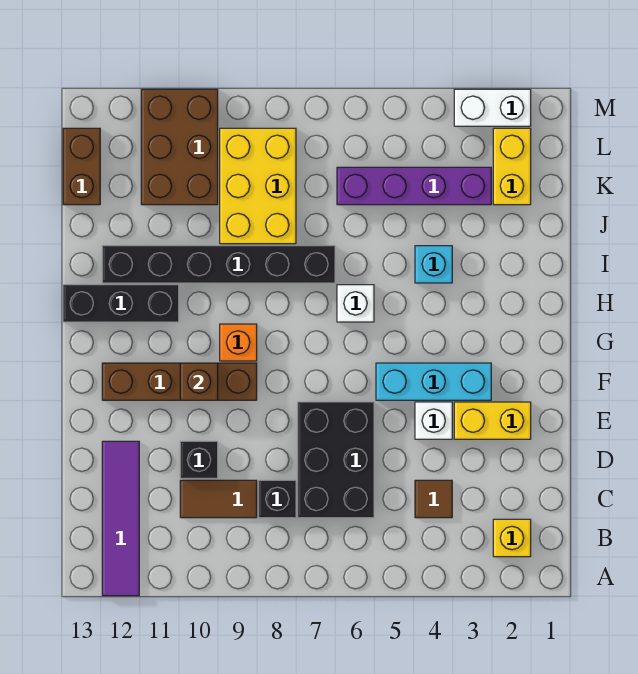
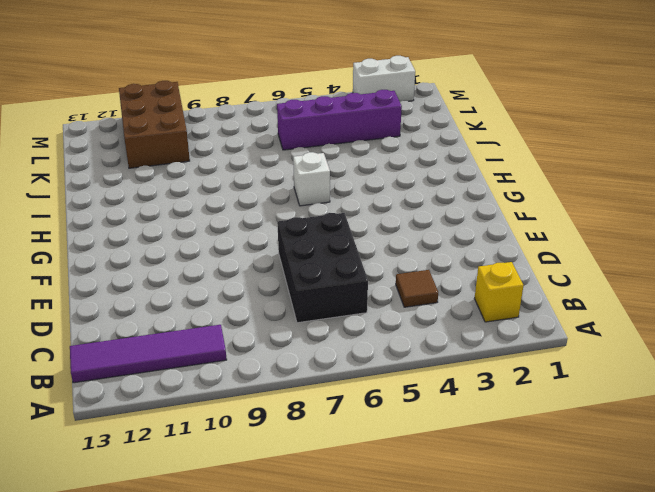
purple 1x4 tile [70,325,227,383] -> purple 1x4 tile turned to [102,441,139,596]
none -> black 1x1 brick [259,480,296,518]
none -> brown 1x2 tile [180,480,257,518]
none -> black 1x1 brick [180,441,218,478]

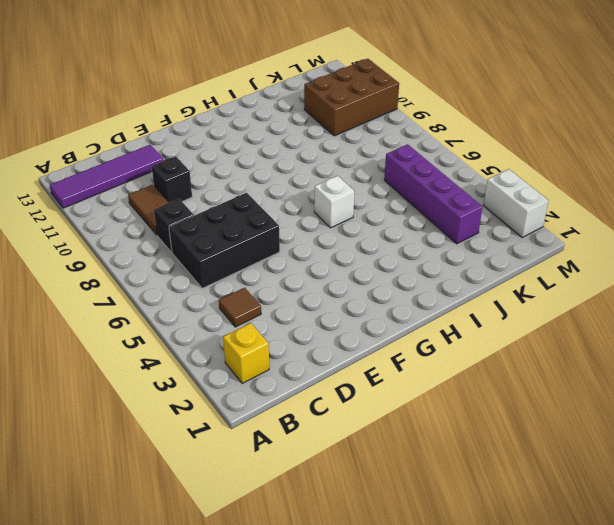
none -> yellow 1x2 brick [454,402,531,439]
none -> white 1x1 brick [415,402,452,439]
none -> cyan 1x3 brick [376,363,491,400]

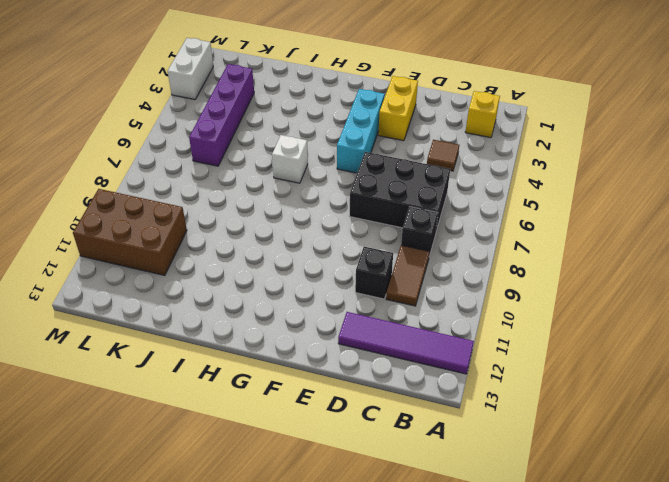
none -> white 1x1 brick [415,402,452,439]
none -> brown 1x4 brick [102,363,257,400]
none -> orange 1x1 brick [220,324,257,361]

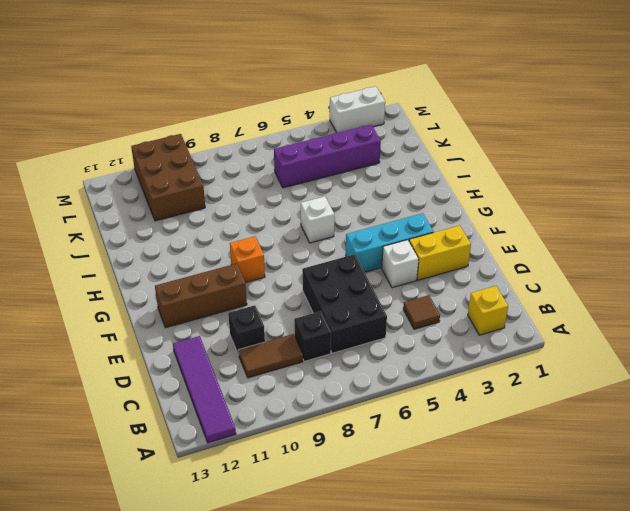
brown 1x3 brick [155,264,247,328] -> brown 1x4 brick [102,363,257,400]
none -> black 1x3 brick [63,285,179,322]
none -> cyan 1x1 brick [415,246,452,283]
none -> black 1x6 brick [102,246,335,283]

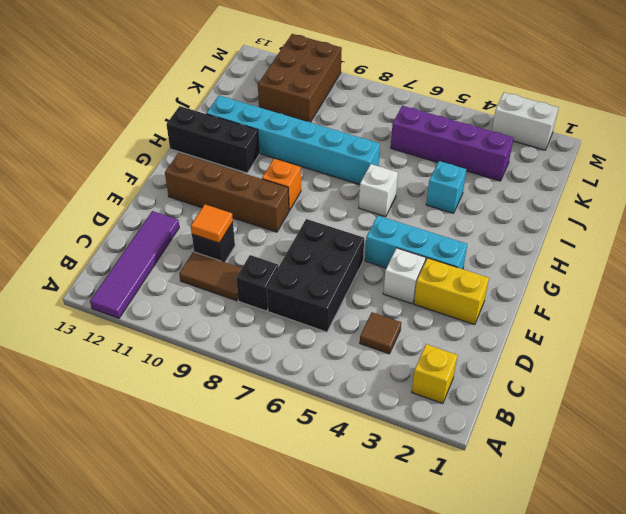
orange 1x1 tile [191,205,233,243] -> none
cyan 1x6 brick [206,96,380,185] -> black 1x6 brick [102,246,335,283]
none -> yellow 2x3 brick [220,128,296,244]
none -> yellow 1x2 brick [493,128,531,205]
none -> brown 1x2 brick [63,128,100,205]

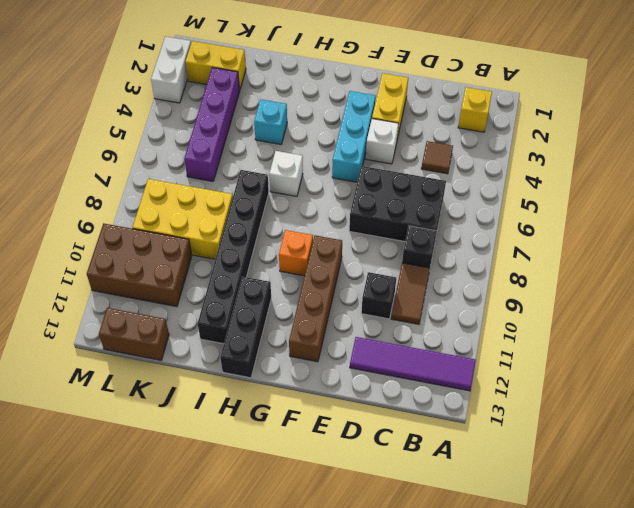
none -> brown 1x1 brick [180,363,218,400]

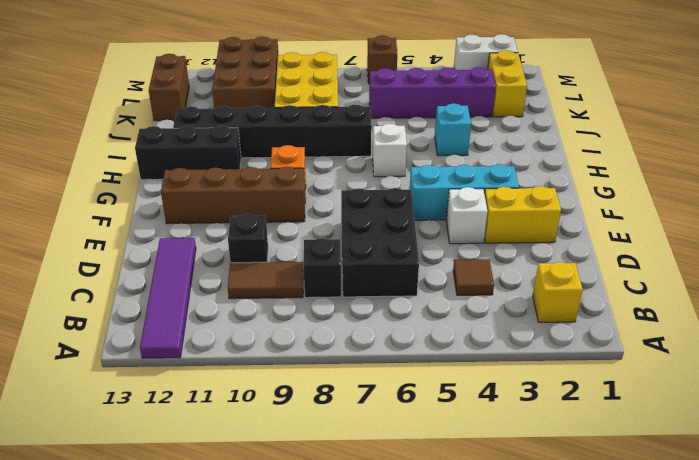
brown 1x1 brick [367,35,397,84] -> brown 1x1 brick moved to [180,363,218,400]

